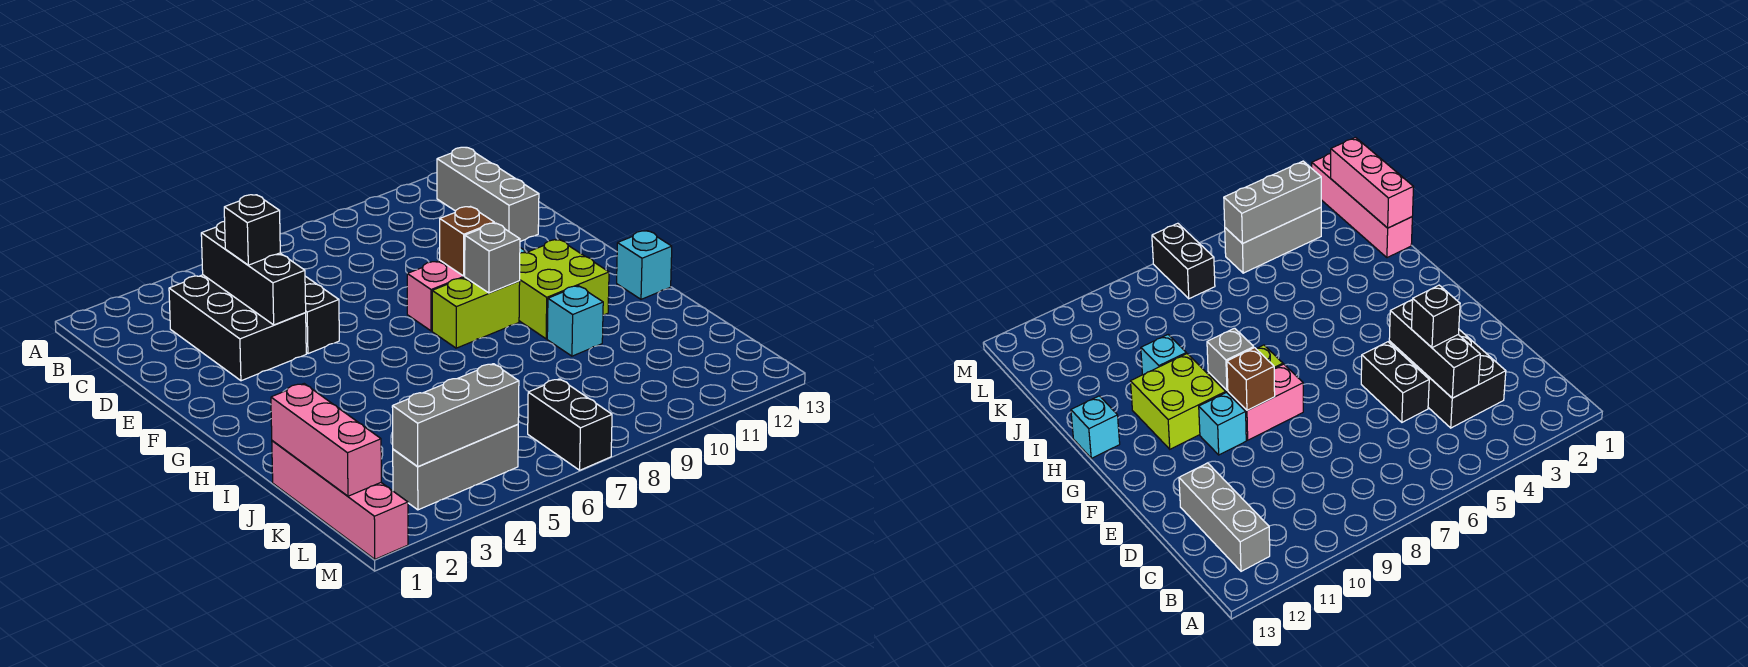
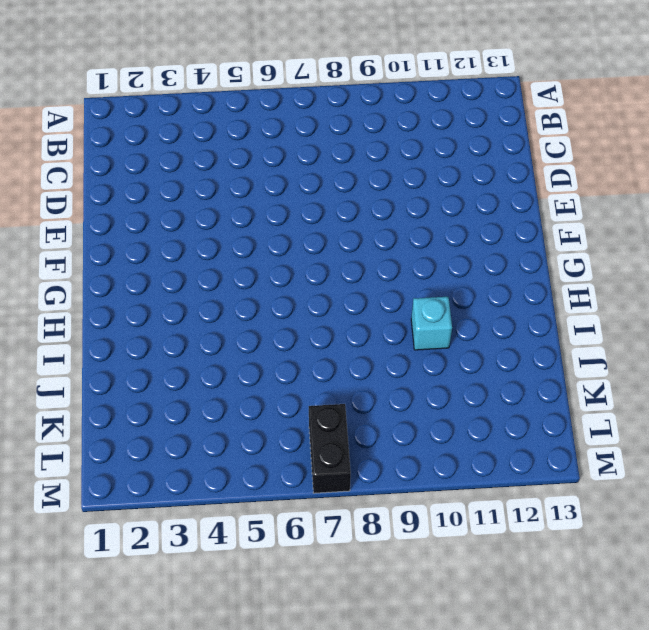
none -> grey 1x3 brick [437,147,539,241]
none -> black 2x3 brick [169,275,306,381]
none -> black 1x2 brick [305,276,339,354]

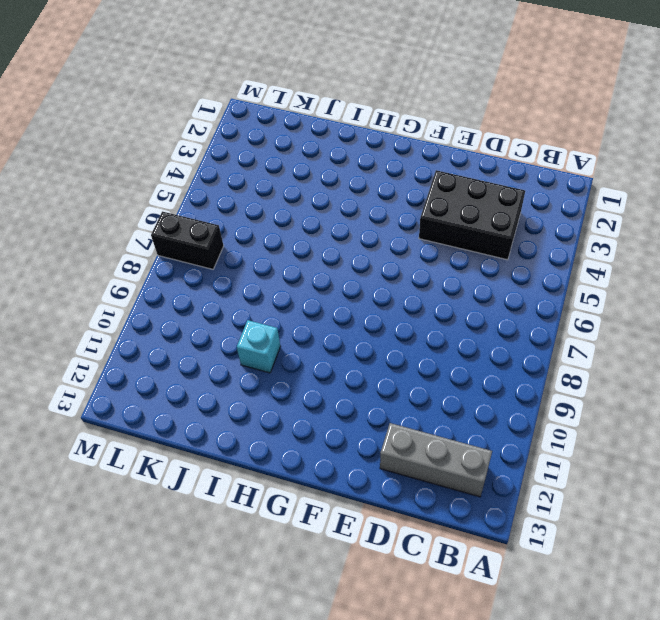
none -> black 1x2 brick [305,276,339,354]
none -> pink 1x2 brick [407,261,465,331]
none -> cyan 1x1 brick [1199,393,1246,455]

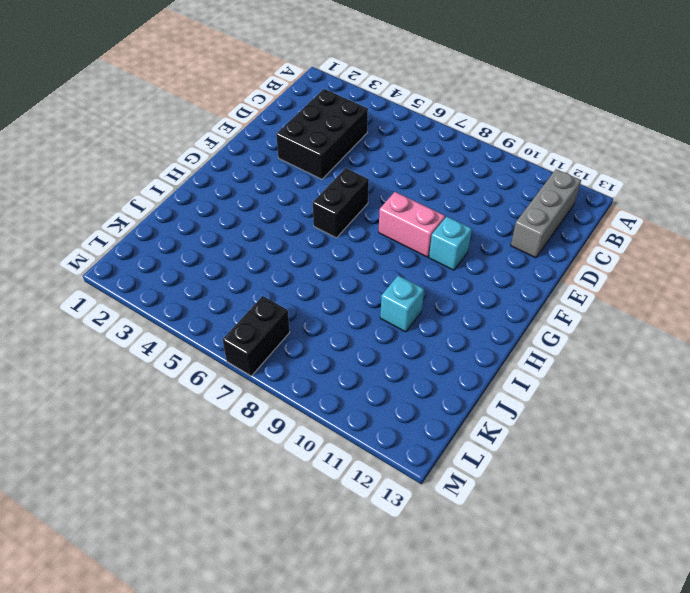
black 1x2 brick [313,168,369,238] -> black 1x2 brick moved to [305,276,339,354]
none -> lime 1x2 brick [432,277,520,348]
none -> lime 2x2 brick [519,240,609,339]
none -> cyan 1x1 brick [617,231,672,299]

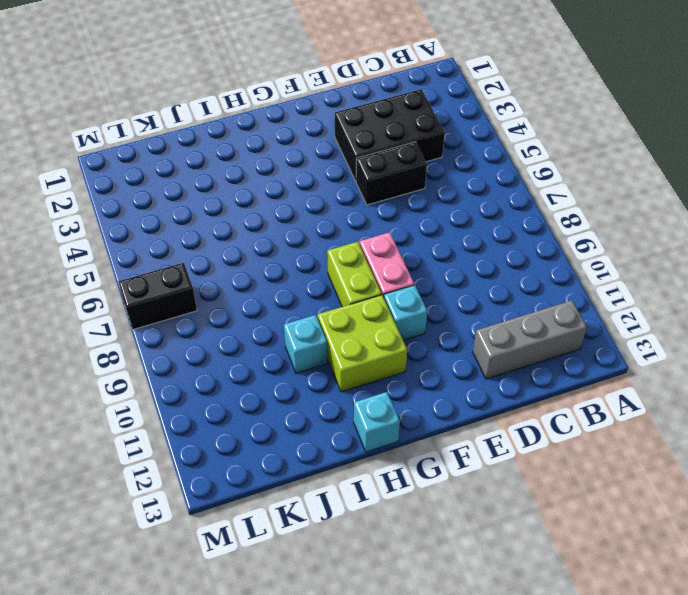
none -> pink 1x4 brick [272,441,408,559]
none -> grey 1x3 brick [393,425,518,510]
none -> black 1x3 brick [201,221,306,325]

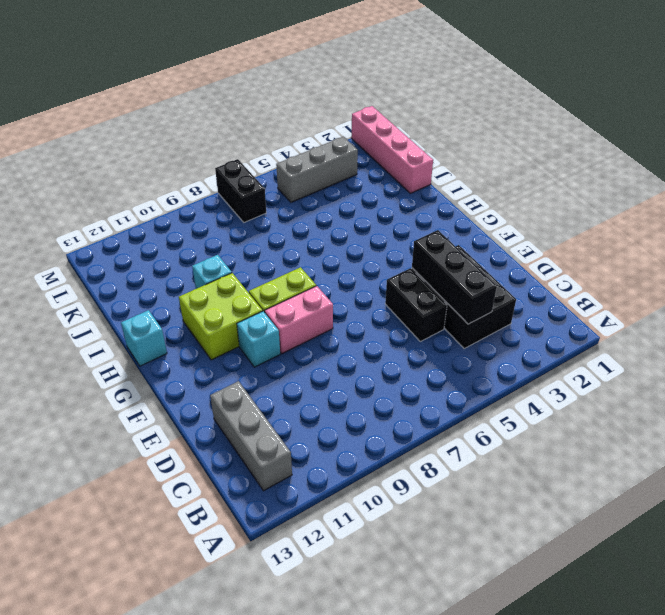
none -> brown 1x1 brick [440,207,494,276]
none -> grey 1x1 brick [465,223,520,293]
none -> pink 1x3 brick [271,384,381,496]

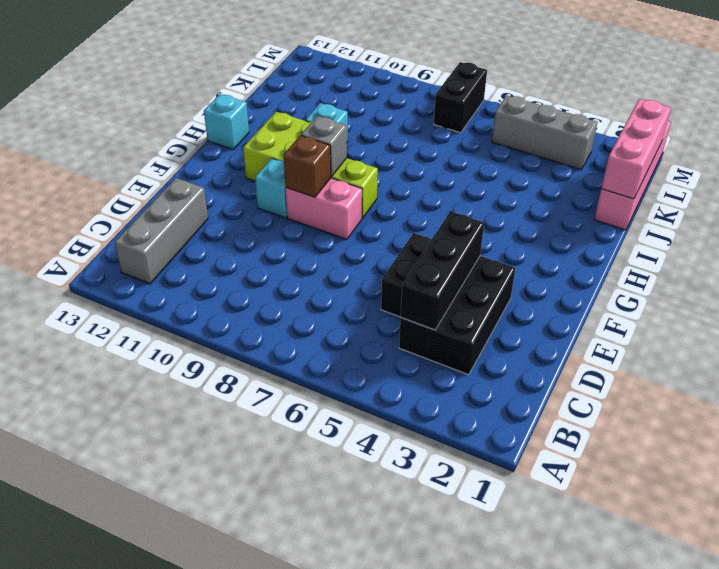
none -> grey 1x3 brick [392,364,519,467]
none -> black 1x1 brick [224,195,280,265]

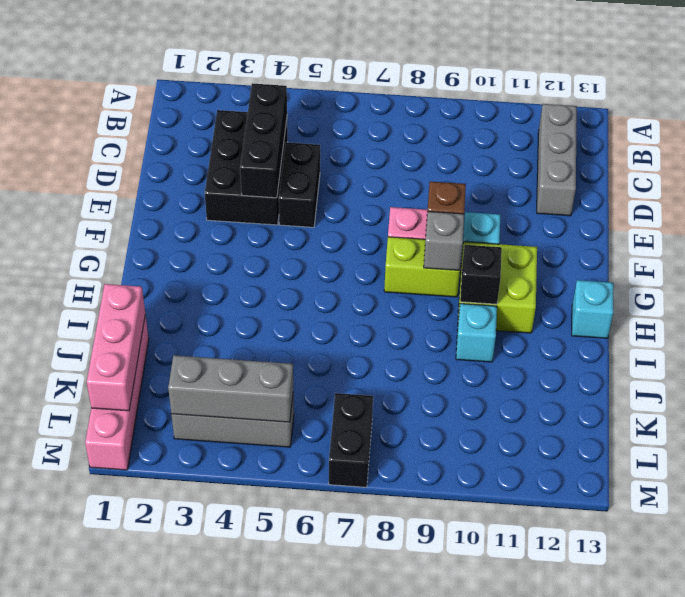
black 1x1 brick [460,245,502,304] -> black 1x1 brick moved to [224,195,280,265]

